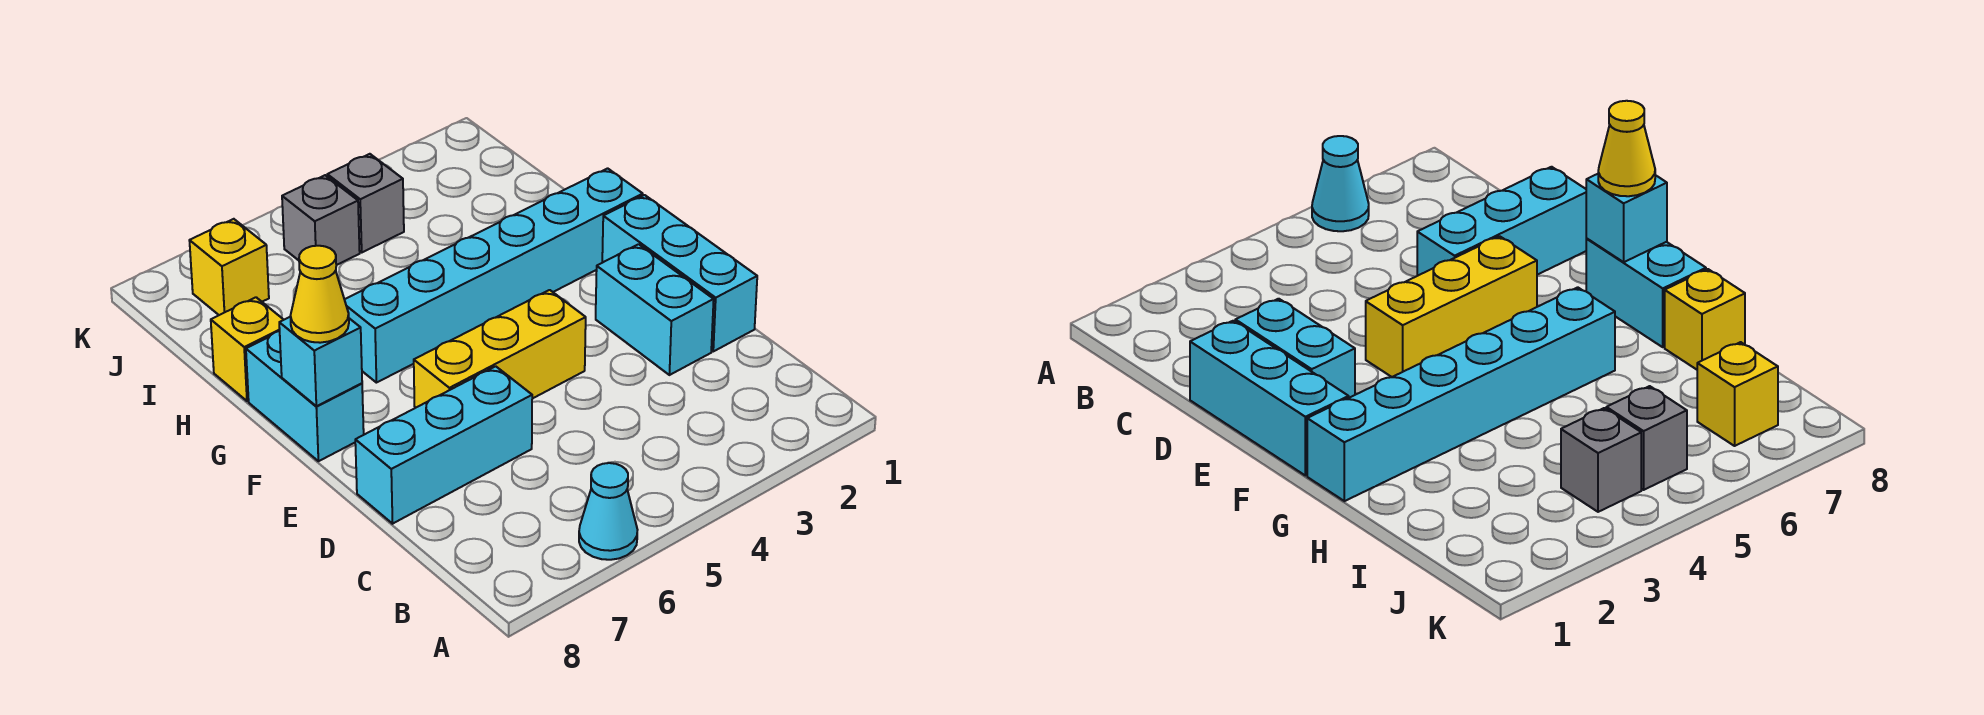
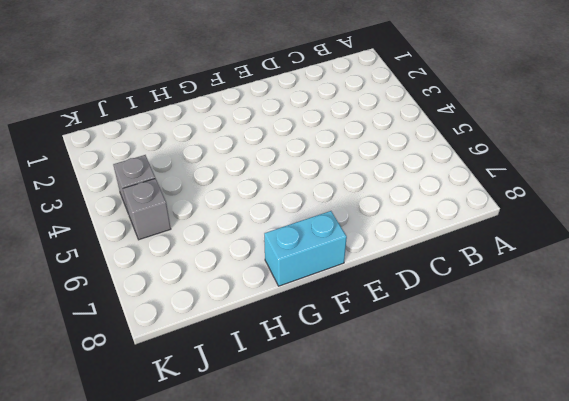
none -> cyan 1x1 cone [579,463,637,560]
none -> cyan 1x3 brick [602,195,757,351]
none -> cyan 1x2 brick [596,244,714,375]

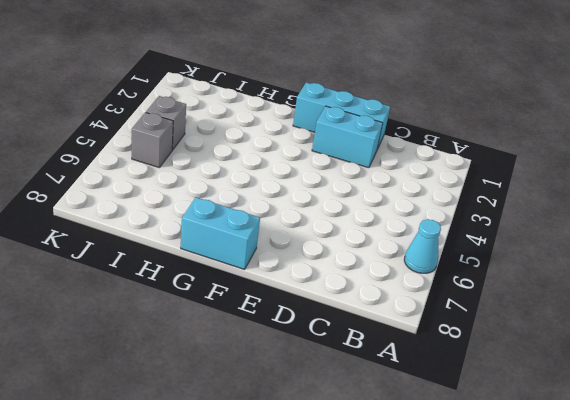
none -> cyan 1x3 brick [355,366,532,524]
none -> yellow 1x3 brick [414,290,586,408]
none -> cyan 1x6 brick [345,168,643,383]

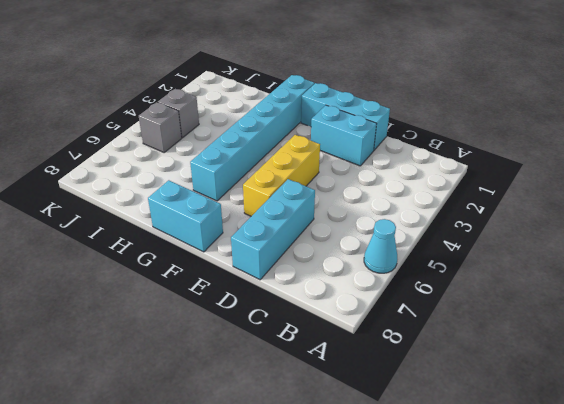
none -> yellow 1x1 brick [211,297,284,401]
none -> yellow 1x1 brick [189,219,269,315]
none -> cyan 1x1 brick [279,317,362,406]

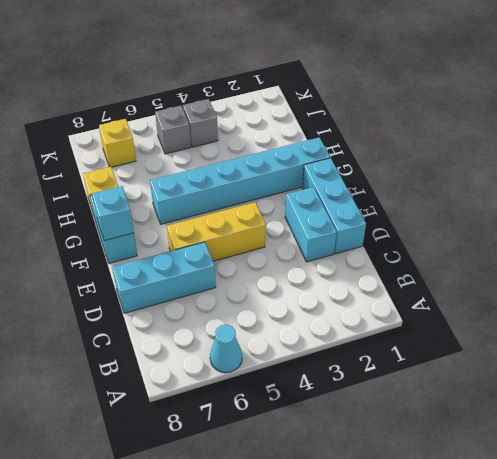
none -> yellow 1x1 cone [290,246,349,343]

